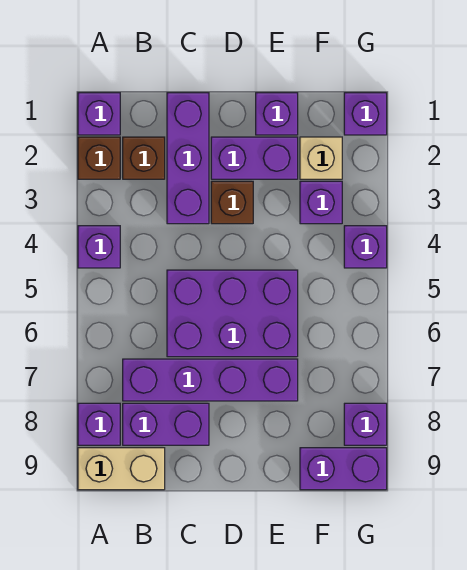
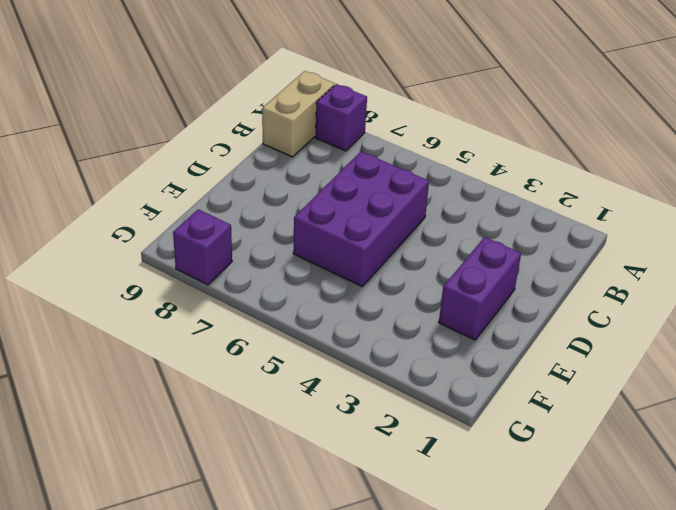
none -> purple 1x1 brick [78,93,120,135]
none -> brown 1x1 brick [78,137,120,179]
none -> purple 1x1 brick [78,226,120,268]

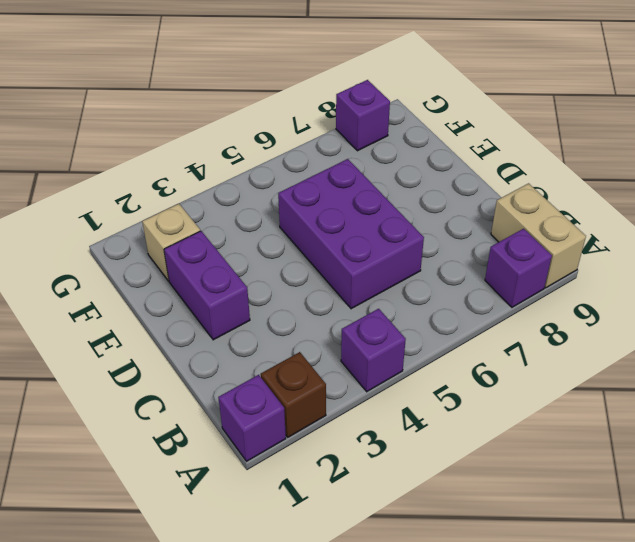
none -> brown 1x1 brick [123,137,165,179]
none -> purple 1x4 brick [123,359,298,401]
none -> purple 1x2 brick [123,403,209,445]

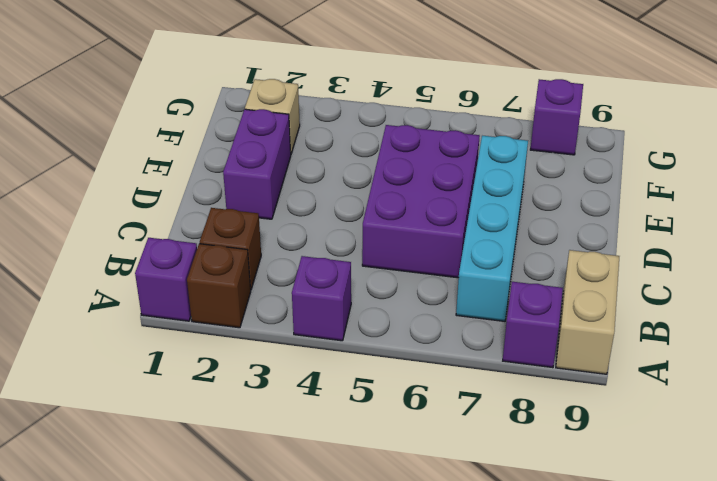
cyan 1x4 brick [456,136,528,321] -> purple 1x4 brick [123,359,298,401]
none -> purple 1x2 brick [123,403,209,445]
none -> purple 1x3 brick [167,93,209,224]
none -> brown 1x1 brick [211,181,253,224]

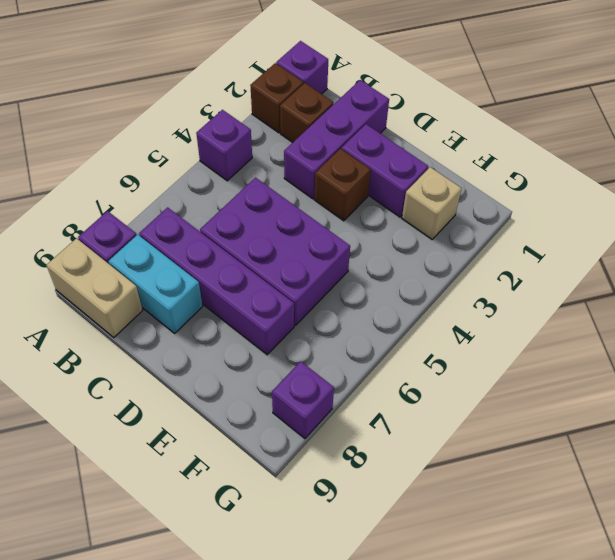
cyan 1x2 brick [108,235,203,333] -> purple 1x2 brick [123,403,209,445]
none -> purple 1x1 brick [256,93,298,135]
none -> purple 1x1 brick [300,181,342,224]
none -> purple 1x2 brick [300,448,387,490]

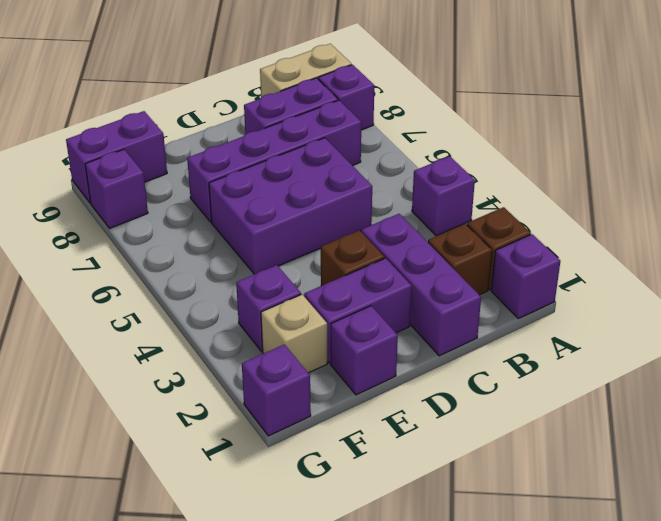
none -> purple 1x1 brick [344,226,387,268]

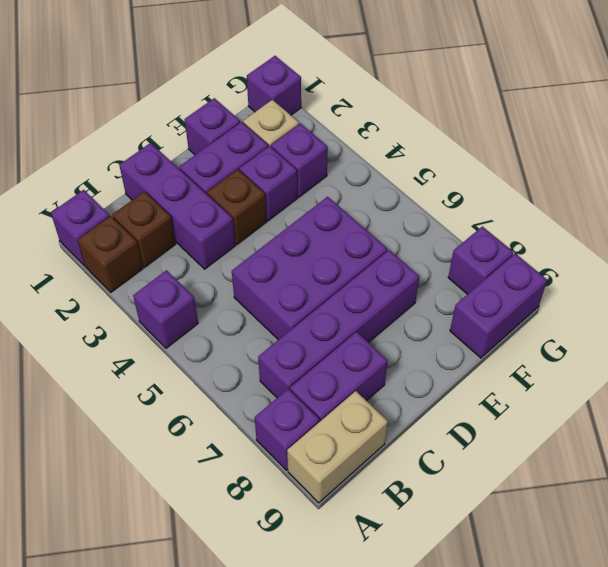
purple 1x1 brick [239,146,297,221] -> purple 1x1 brick moved to [344,226,387,268]

